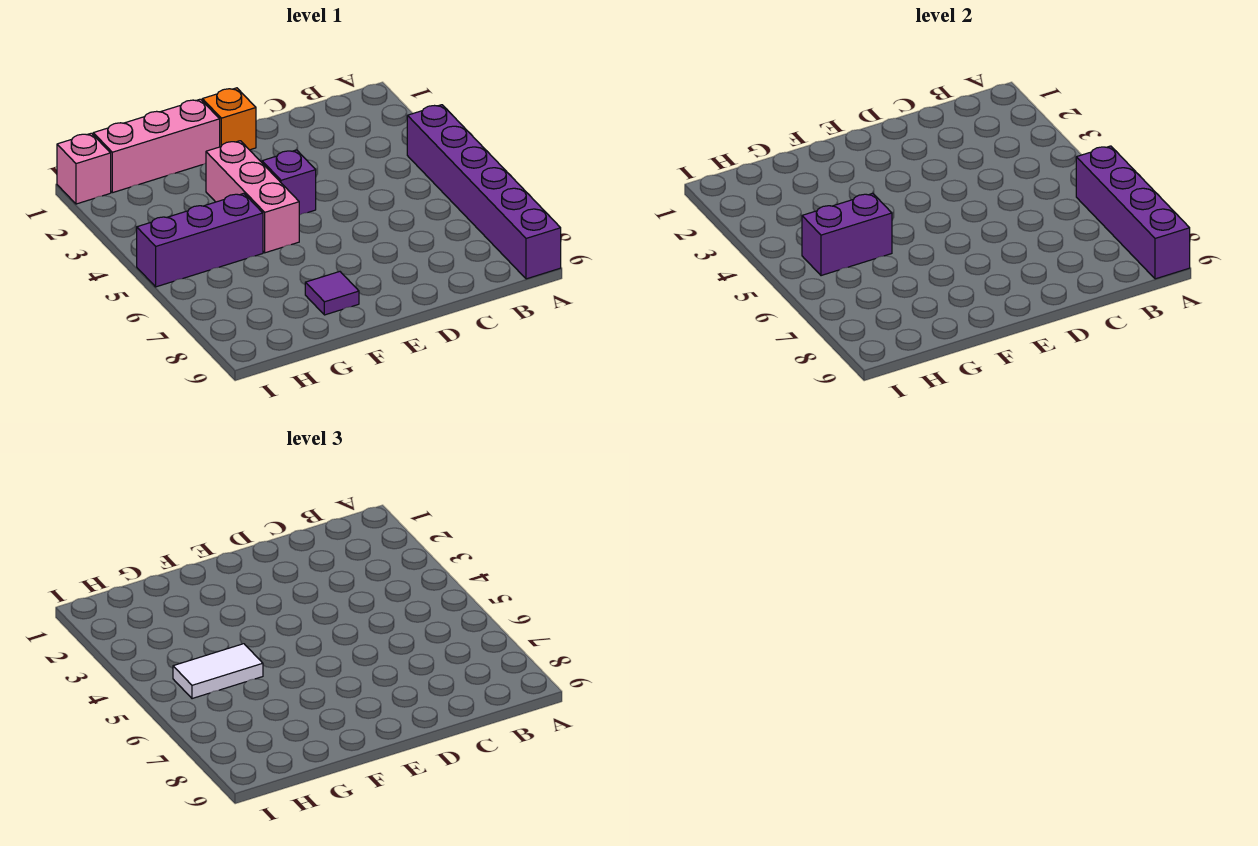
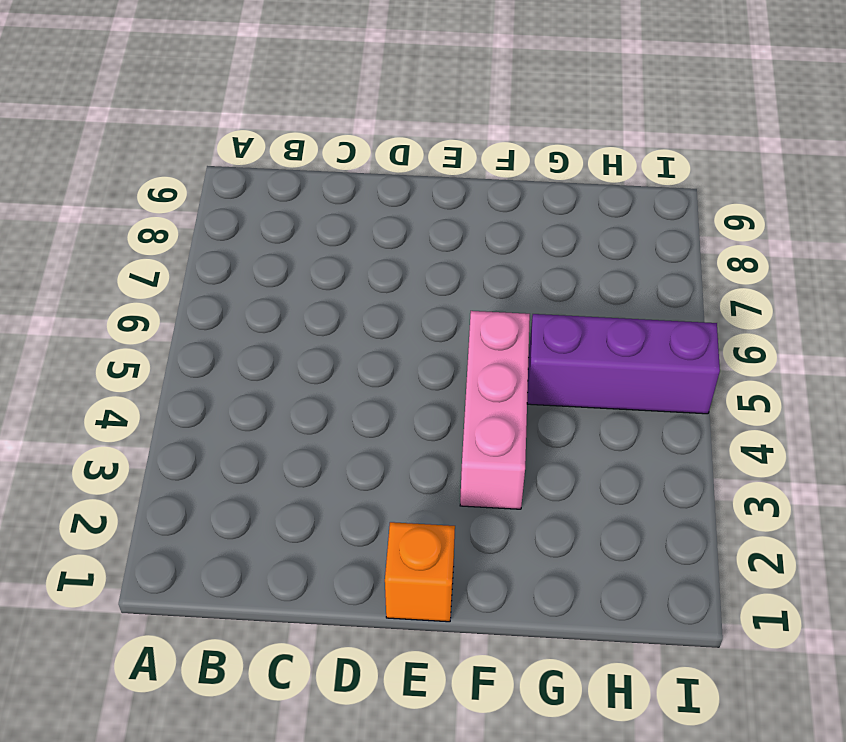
none -> purple 1x6 brick [407,105,561,279]
none -> purple 1x1 brick [262,150,316,215]

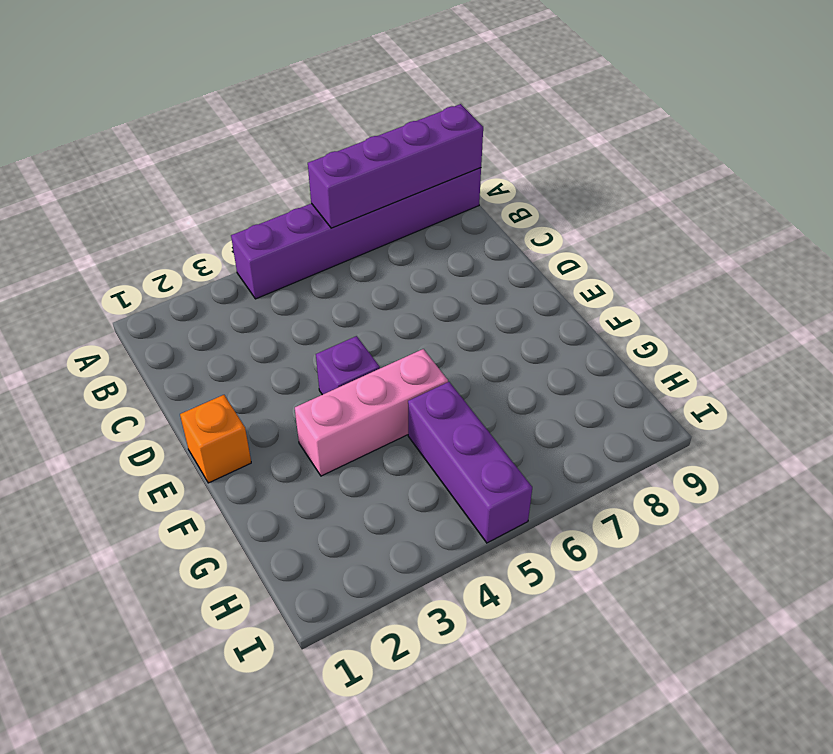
none -> pink 1x3 brick [93,99,220,193]
none -> purple 1x1 tile [305,272,359,315]

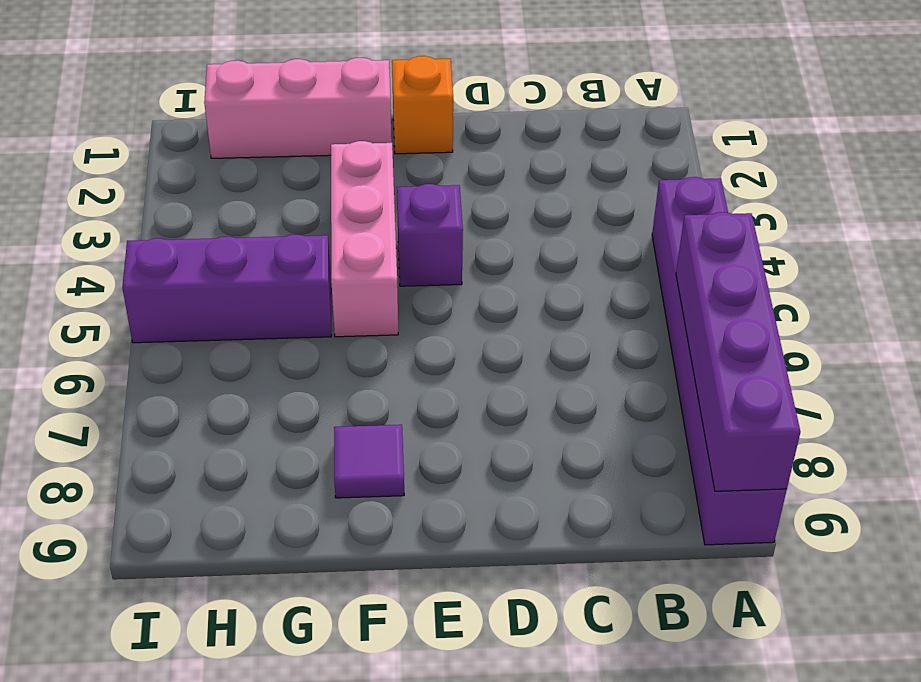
none -> pink 1x1 brick [57,133,111,204]
none -> purple 1x2 brick [802,193,892,276]

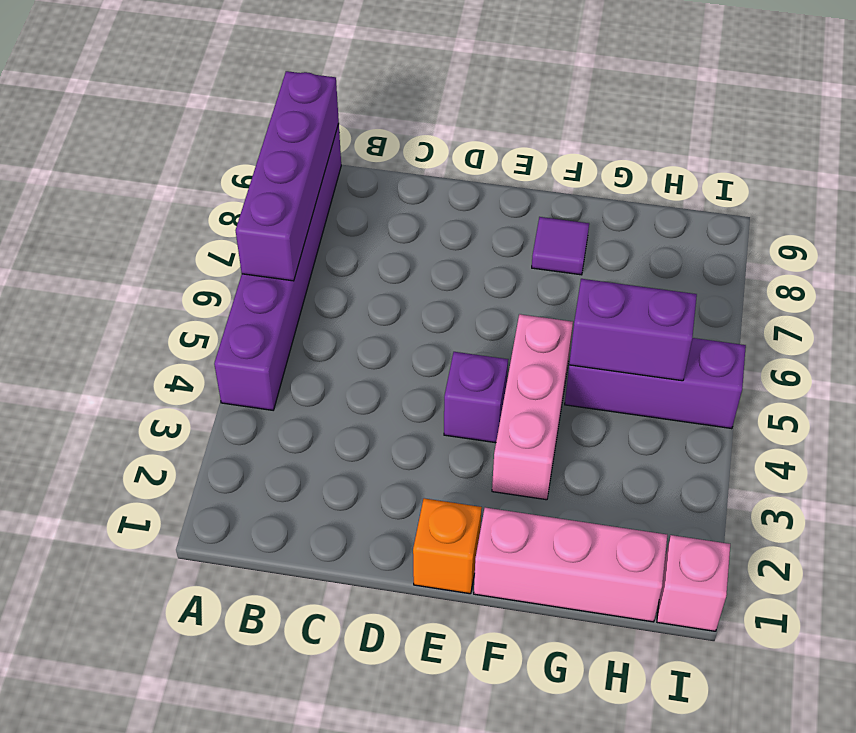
none -> white 1x2 tile [173,644,263,699]

